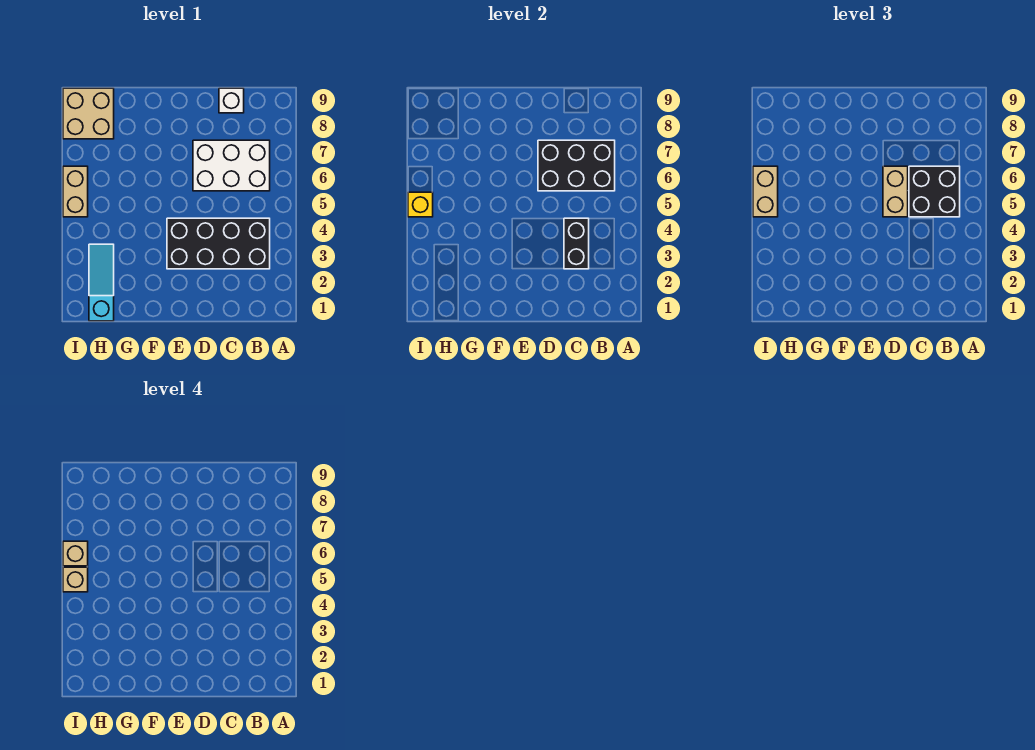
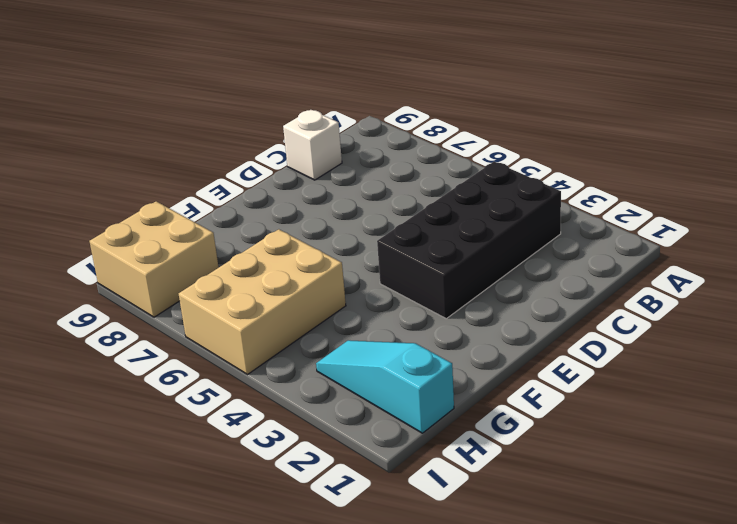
tan 2x3 brick [179,229,346,374] -> tan 1x2 brick [63,166,88,217]
none -> white 2x3 brick [193,140,270,191]
none -> black 2x3 brick [538,140,615,191]
none -> black 1x2 brick [564,218,589,269]

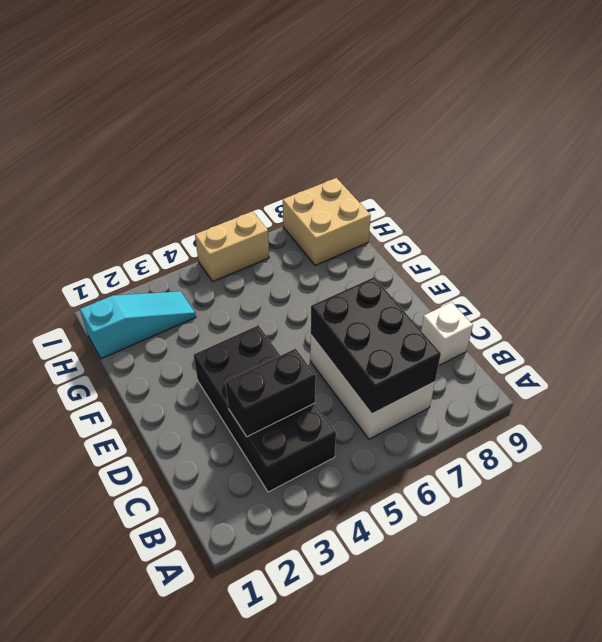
none -> yellow 1x1 brick [408,192,433,217]
none -> black 2x2 brick [909,166,960,217]
none -> tan 1x2 brick [883,166,908,217]

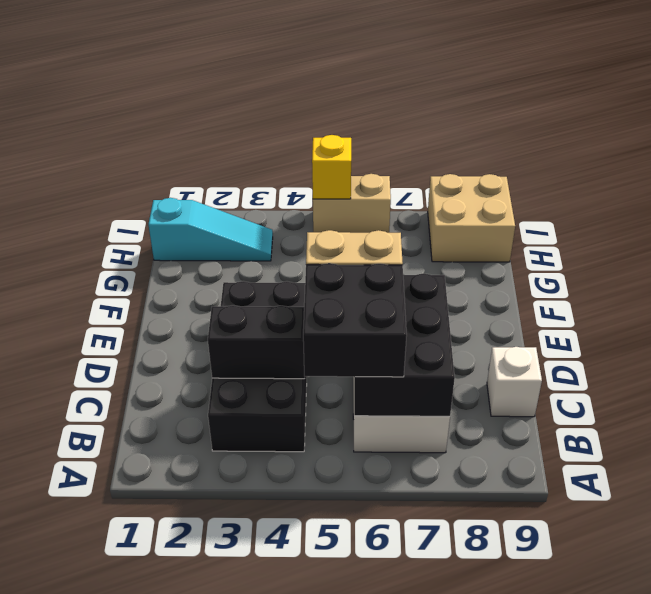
none -> tan 1x2 brick [753,166,778,217]
none -> tan 1x1 brick [63,567,88,592]
none -> tan 1x1 brick [63,541,88,566]

